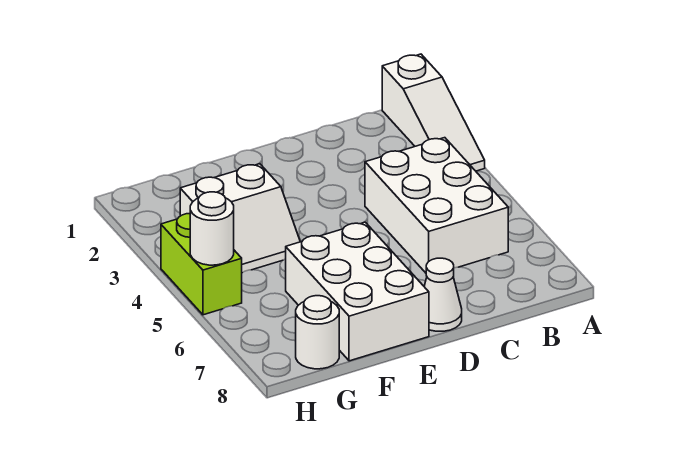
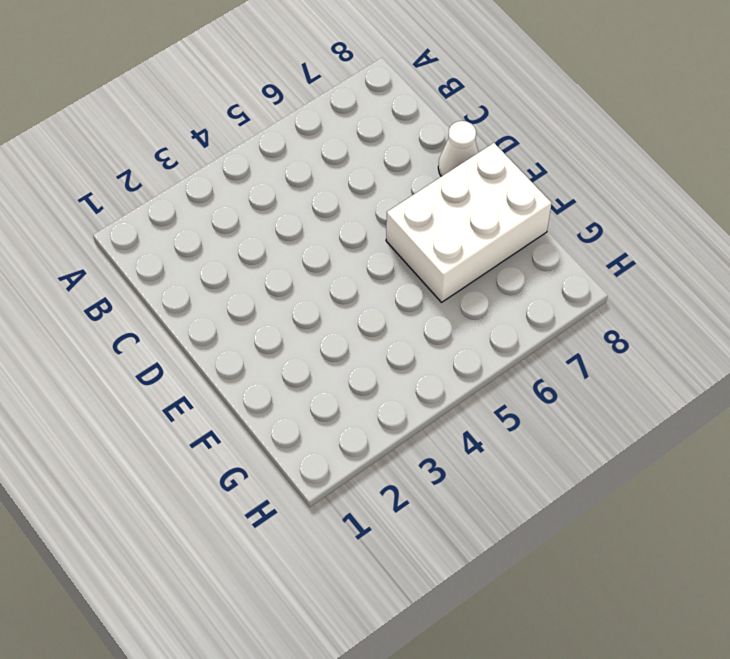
none -> white 1x3 slope [382,54,485,171]
none -> white 2x3 brick [365,138,508,273]

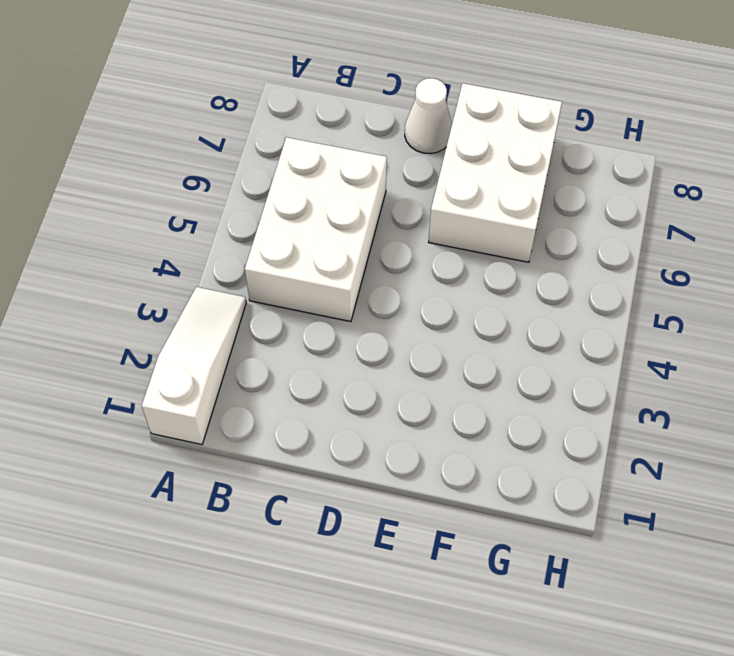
none -> white 2x2 slope [180,164,300,273]
none -> white 1x1 round brick [296,296,339,369]

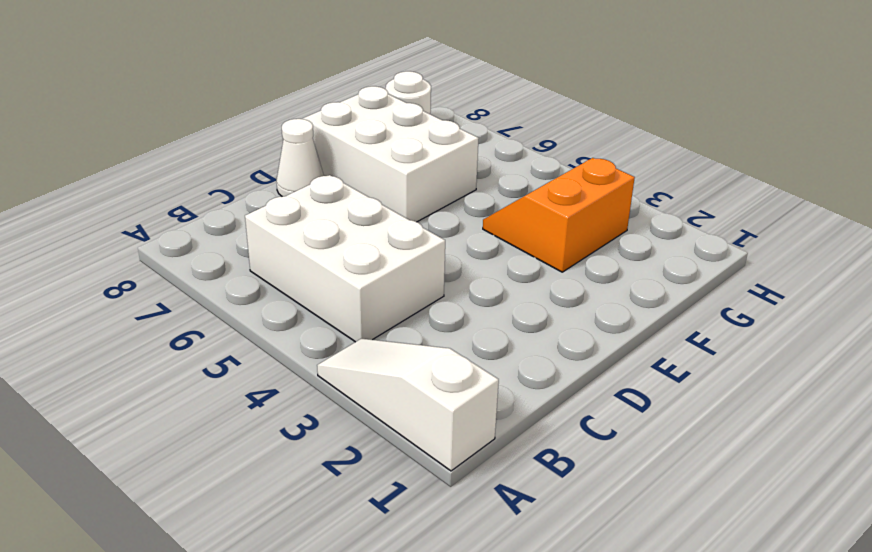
orange 2x2 slope [483,158,635,272] -> white 2x2 slope [180,164,300,273]
none -> lime 1x2 brick [161,214,242,315]
none -> white 1x1 round brick [190,192,234,265]

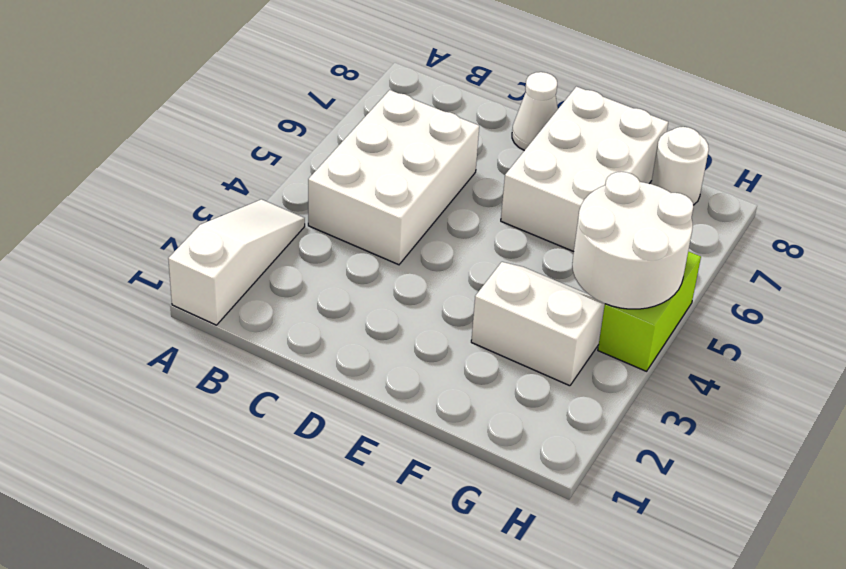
white 2x2 round brick [572,172,693,309] -> white 1x1 round brick [190,192,234,265]

